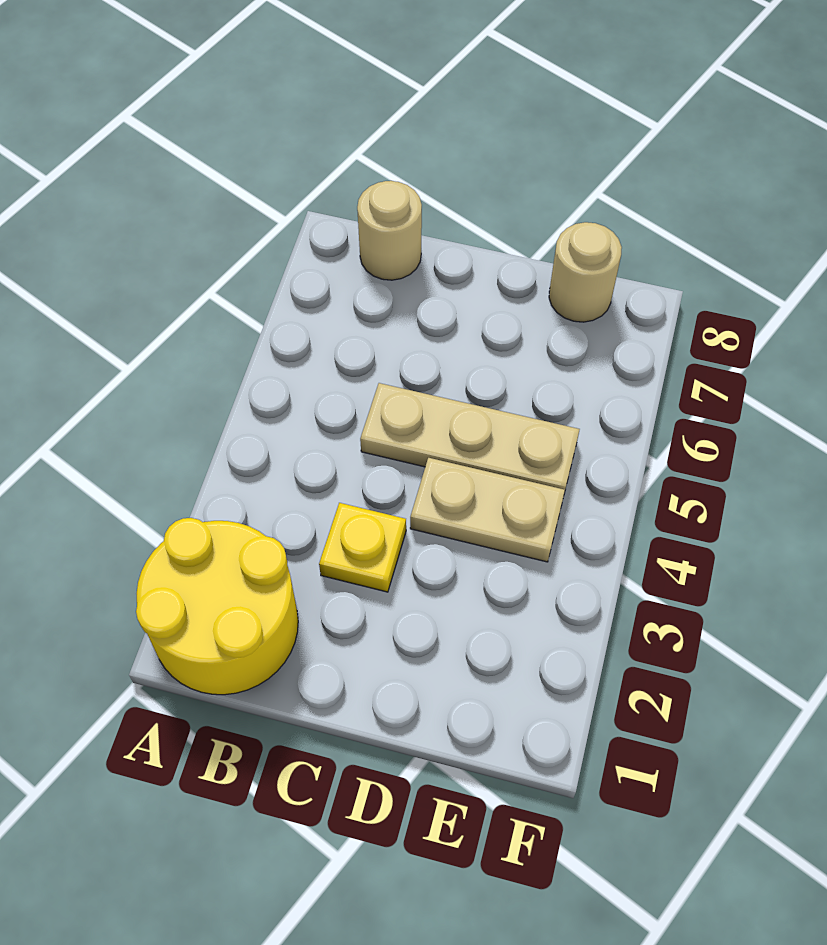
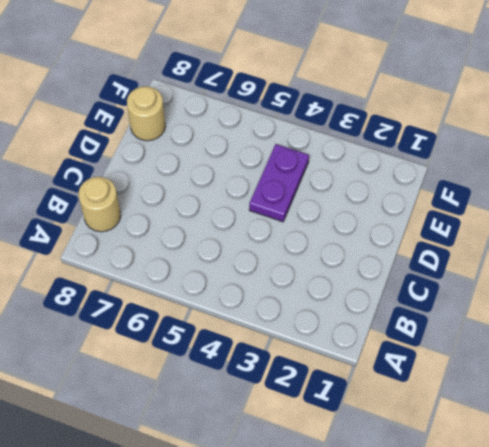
purple 1x2 plate [249,144,309,222] -> tan 1x2 plate [410,458,565,562]
none -> yellow 2x2 round brick [136,518,298,695]
none -> yellow 1x1 plate [319,503,406,592]

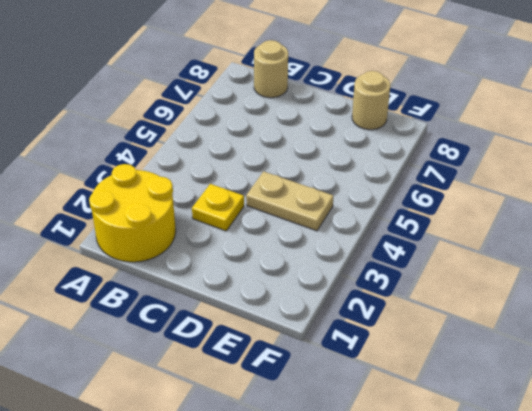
none -> tan 1x3 plate [360,383,580,490]

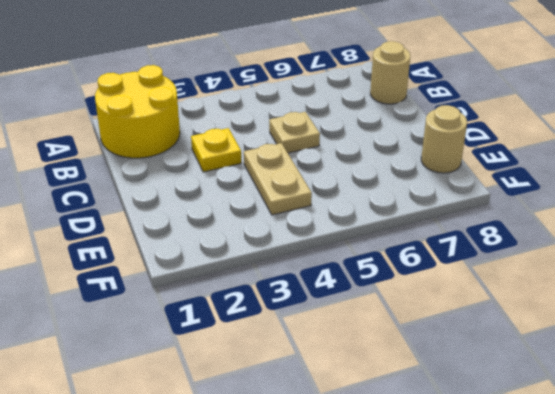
tan 1x1 plate [269,112,320,153] -> tan 1x3 plate [360,383,580,490]

